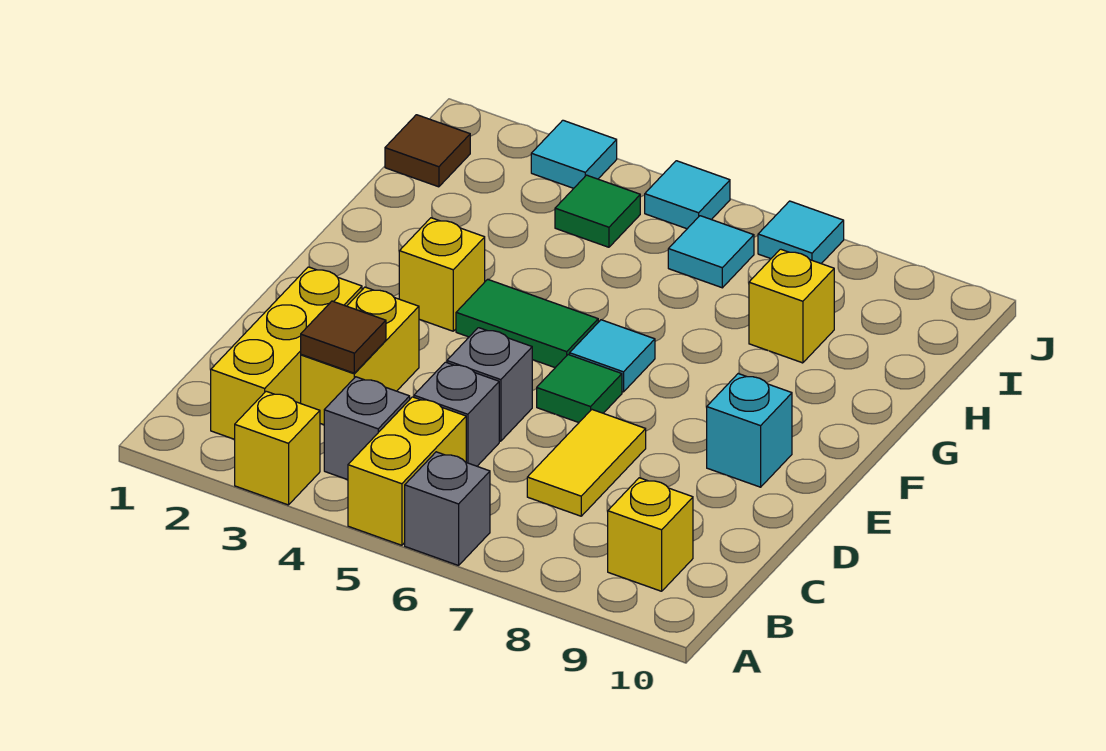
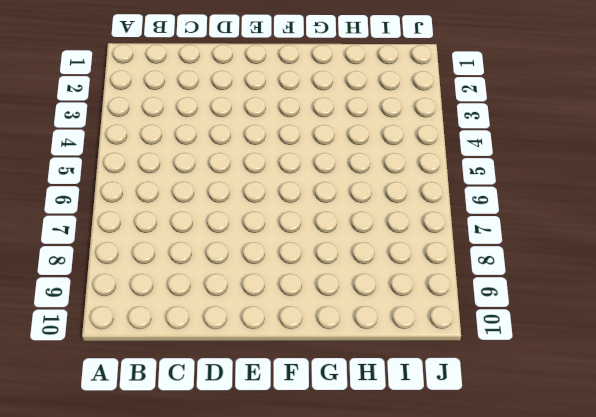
none -> yellow 1x1 brick [235,391,320,505]
none -> yellow 1x2 brick [348,397,466,545]
none -> grey 1x1 brick [405,452,490,565]

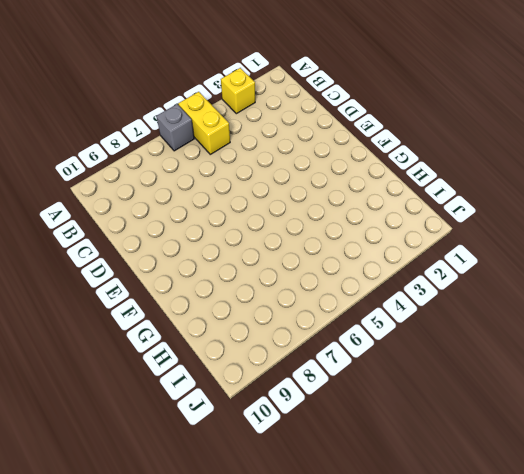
none -> yellow 1x3 brick [211,267,362,439]
none -> grey 1x1 brick [324,377,410,480]
none -> yellow 1x1 brick [608,478,693,591]

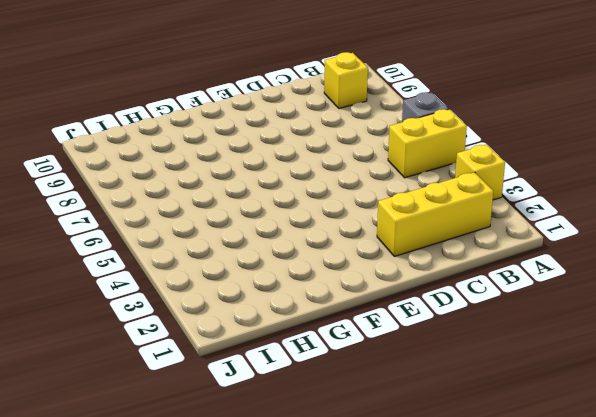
none -> grey 1x1 brick [324,377,410,480]
none -> yellow 1x2 brick [301,287,419,425]
none -> grey 1x1 brick [414,362,499,466]

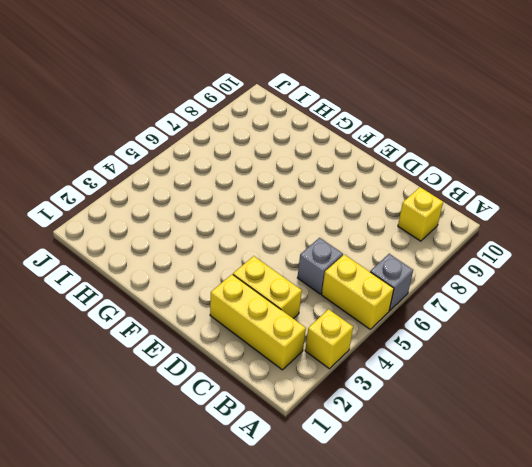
none -> grey 1x1 brick [324,377,410,480]
none -> yellow 1x2 tile [527,410,646,516]
none -> grey 1x1 brick [447,328,532,441]

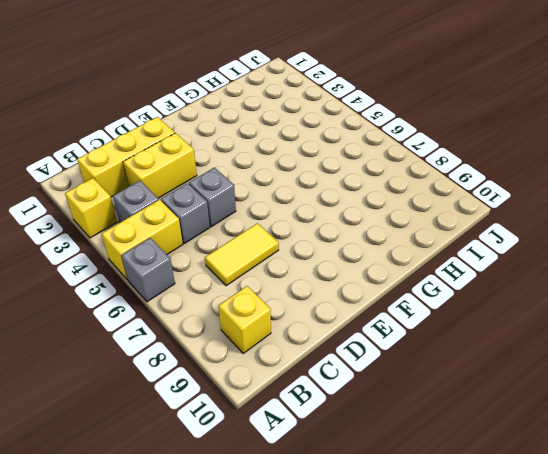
none -> green 1x1 tile [537,355,622,422]
none -> cyan 1x1 brick [707,374,792,487]
none -> yellow 1x1 brick [399,218,485,331]

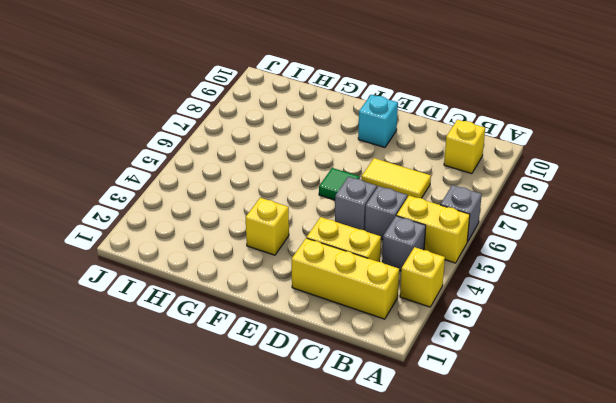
none -> green 1x2 tile [456,279,598,368]
none -> cyan 1x1 tile [570,320,655,392]
none -> yellow 1x1 brick [749,249,834,363]

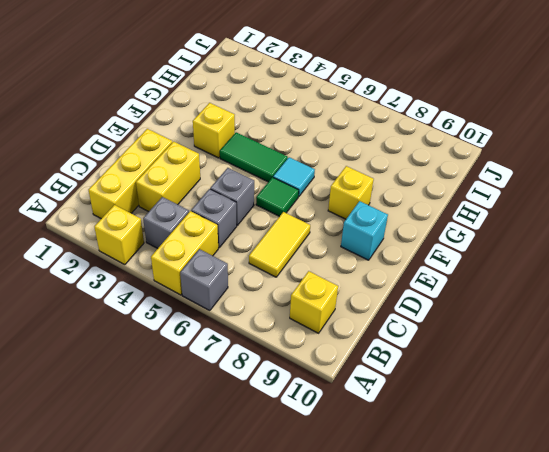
yellow 1x1 brick [328,166,374,219] -> yellow 1x1 brick moved to [749,249,834,363]
none -> brown 1x1 tile [385,115,470,187]
none -> green 1x1 tile [555,175,640,247]
none -> cyan 1x1 tile [668,216,754,288]

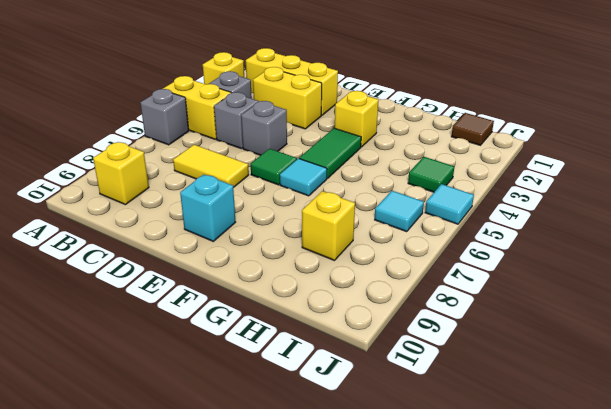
none -> cyan 1x1 tile [531,120,617,188]
none -> cyan 1x1 tile [758,201,844,264]
none -> brown 1x1 tile [301,301,386,373]

